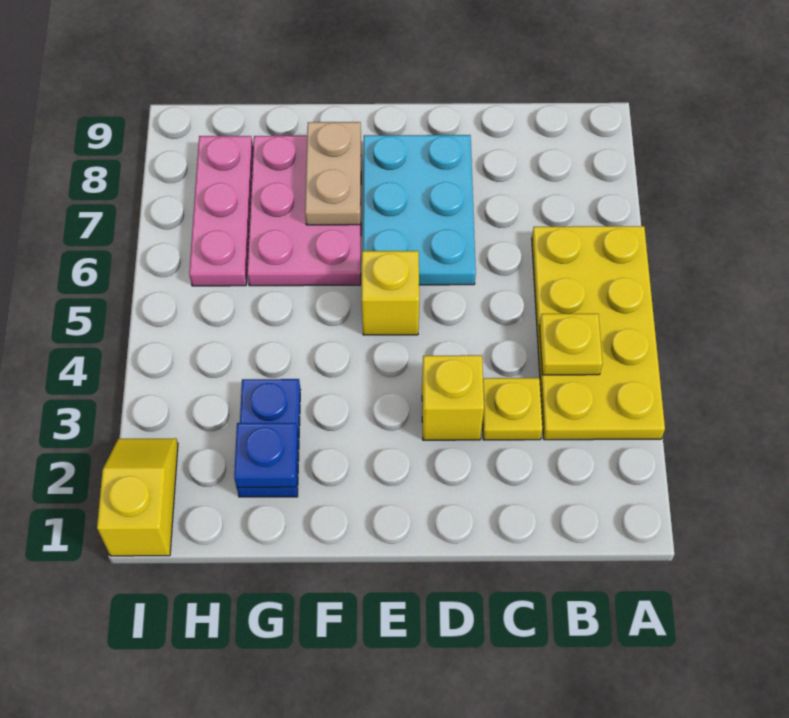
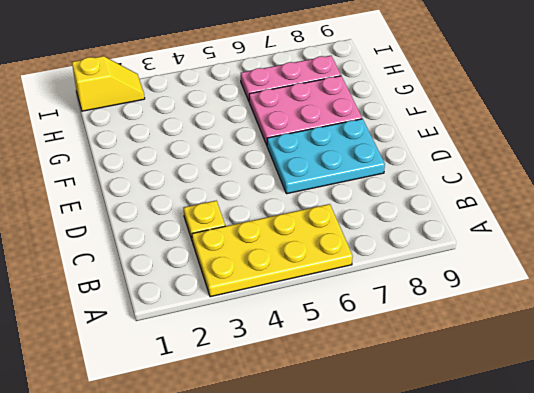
none -> yellow 1x1 brick [422,355,484,440]
none -> yellow 1x1 brick [362,251,419,335]
none -> blue 1x2 plate [237,379,300,497]

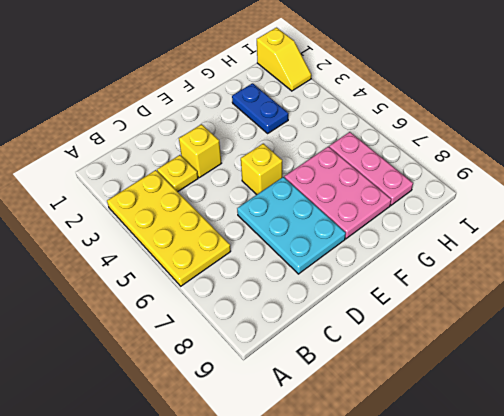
none -> yellow 1x1 plate [540,314,603,375]
none -> tan 1x2 plate [305,122,361,225]
none -> blue 1x1 plate [234,423,298,487]

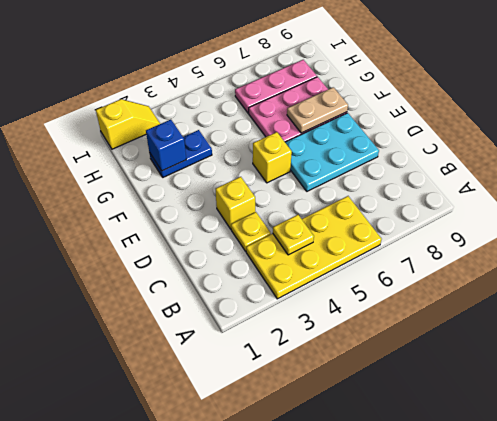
blue 1x1 brick [146,120,186,171] -> blue 1x1 plate [234,423,298,487]

